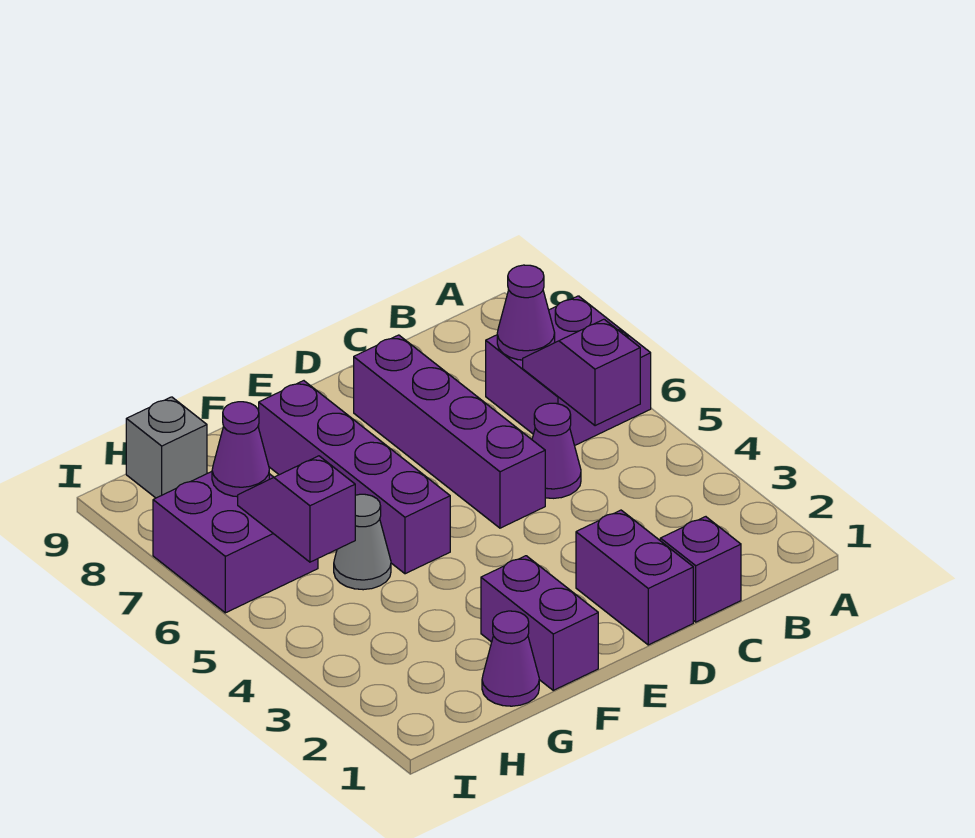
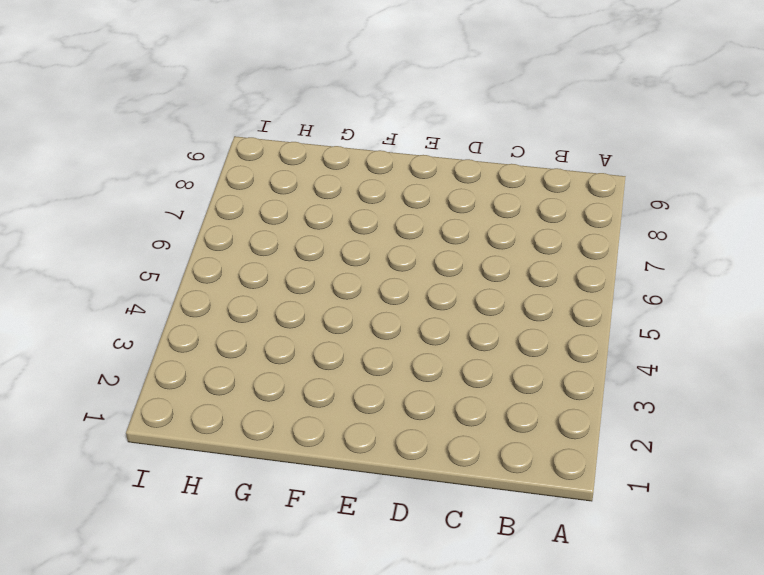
none -> purple 2x2 brick [486,296,651,446]
none -> purple 1x1 brick [660,517,741,622]
none -> purple 1x1 cone [532,403,581,498]

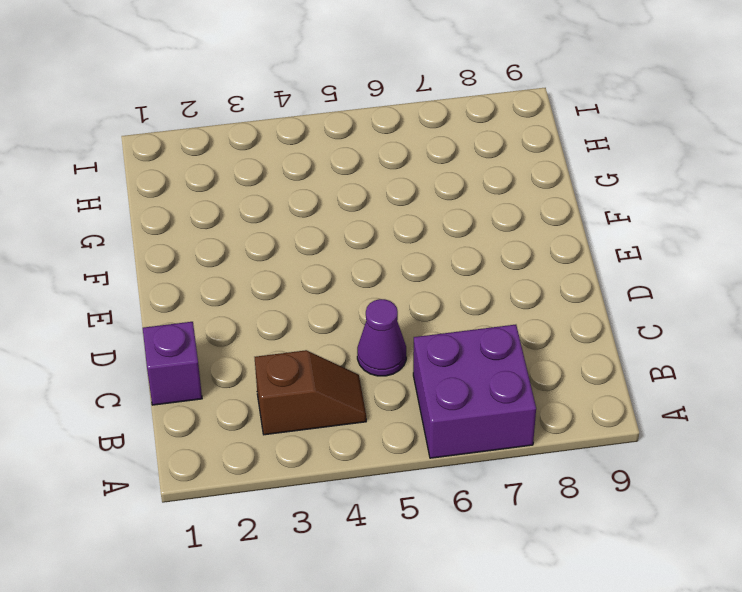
brown 1x2 slope [255,350,366,435] -> none
none -> purple 1x2 brick [576,510,693,645]
none -> purple 1x4 brick [354,335,545,528]
none -> purple 1x2 brick [481,556,598,690]

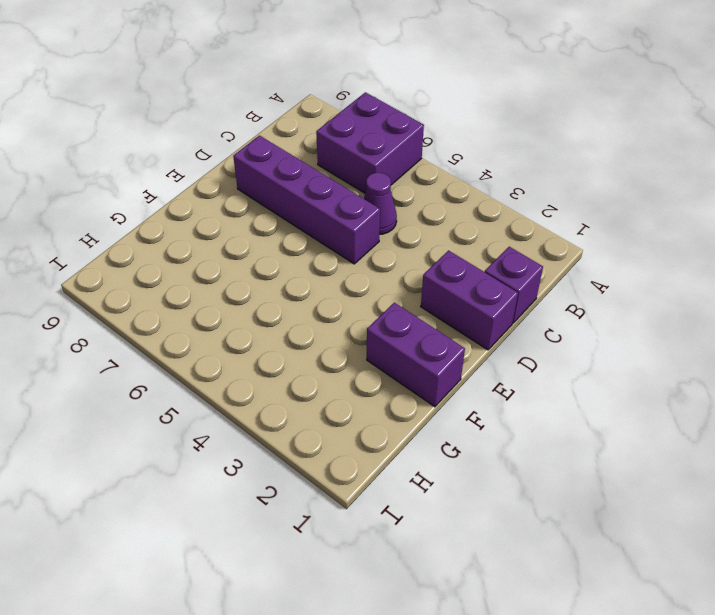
none -> purple 1x4 brick [258,381,450,574]
none -> purple 1x1 cone [482,611,539,706]
none -> grey 1x1 cone [334,494,391,590]

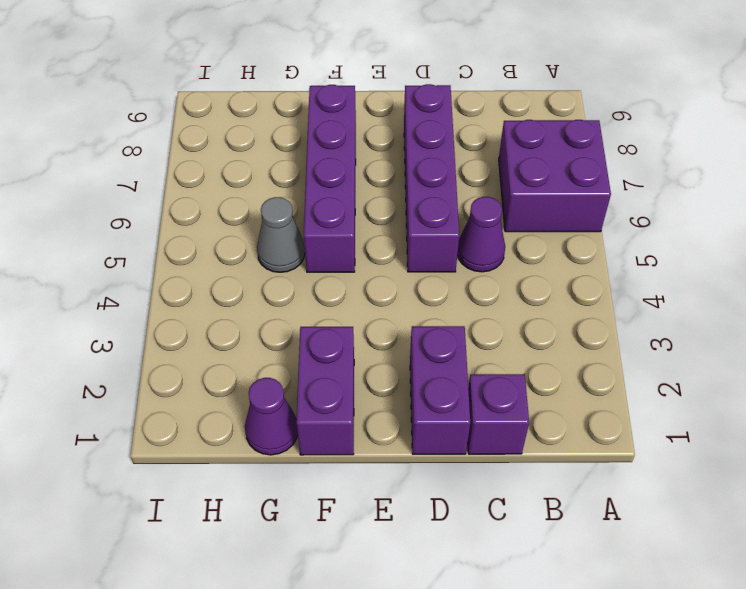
none -> purple 2x2 brick [153,472,318,613]
none -> grey 1x1 brick [126,397,207,498]
none -> purple 1x2 slope [523,319,640,426]

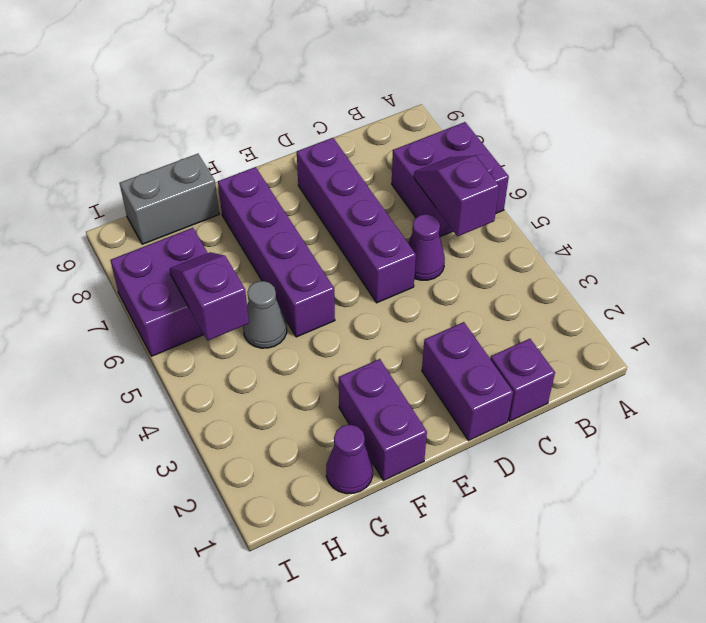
grey 1x2 brick [120,154,219,244] -> grey 1x1 brick [126,397,207,498]
none -> purple 1x1 cone [497,265,555,360]
none -> purple 1x1 cone [212,402,269,497]

